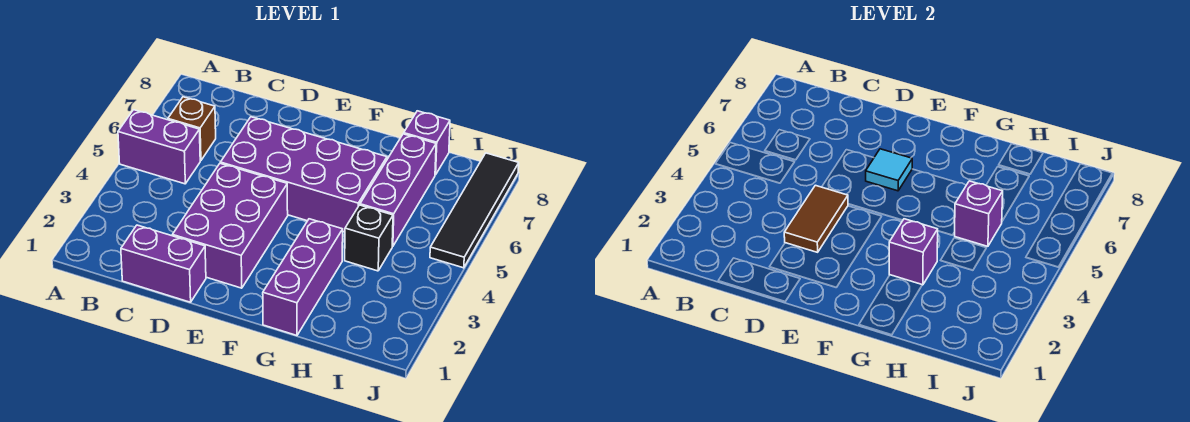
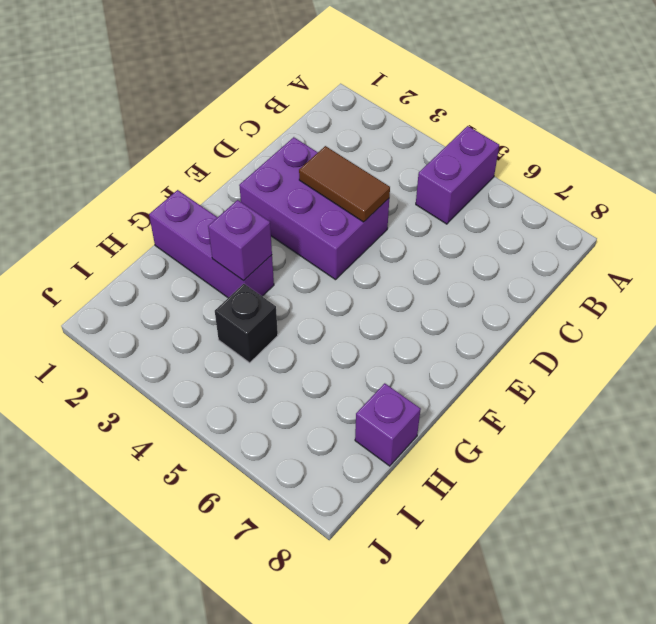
none -> brown 1x1 brick [168,97,216,161]
none -> purple 1x2 brick [121,225,206,302]
none -> purple 2x4 brick [220,117,387,232]

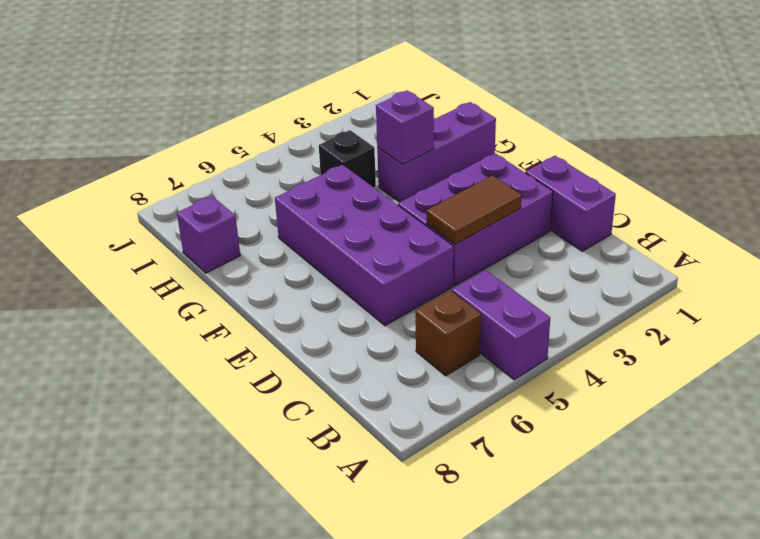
none -> purple 1x3 brick [360,134,436,246]
none -> black 1x4 tile [430,153,519,268]
none -> cyan 1x1 tile [866,149,912,191]

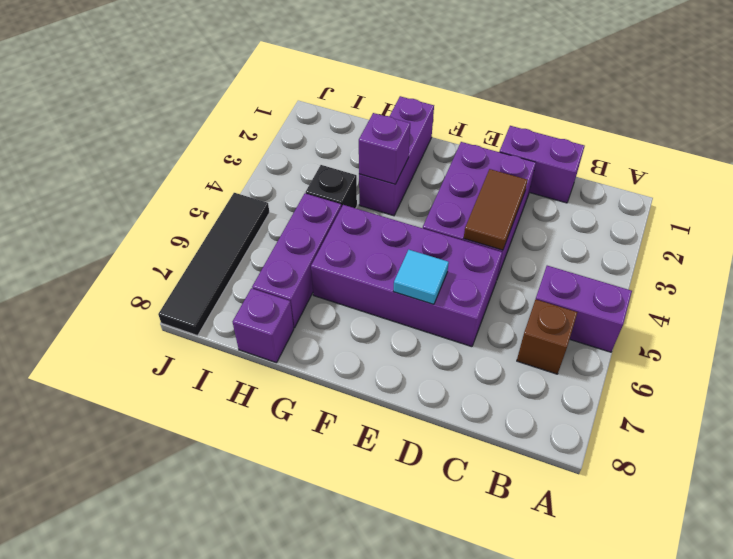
none -> purple 1x1 brick [955,181,1003,246]

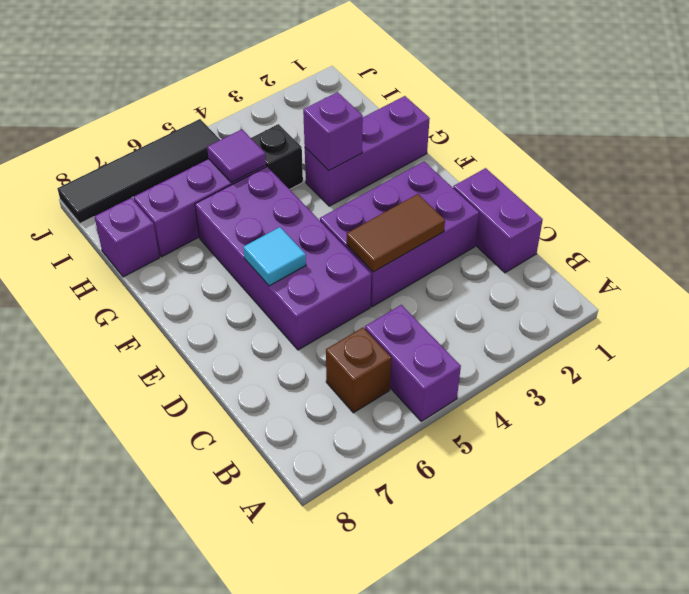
purple 1x1 tile [207,130,266,183] -> purple 1x1 brick [955,181,1003,246]

